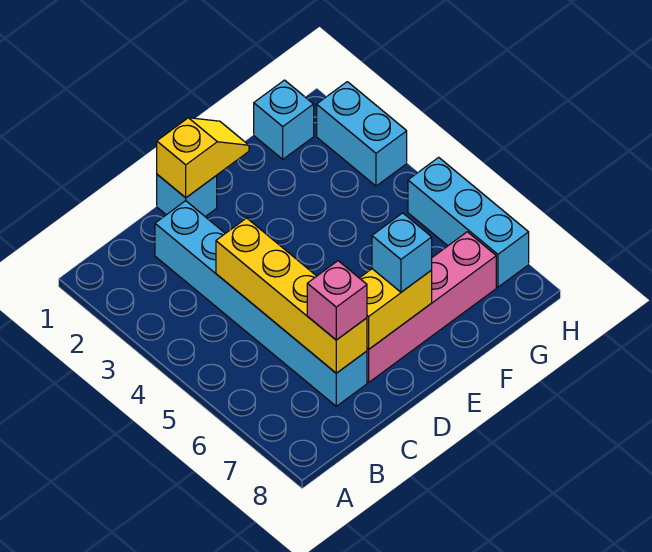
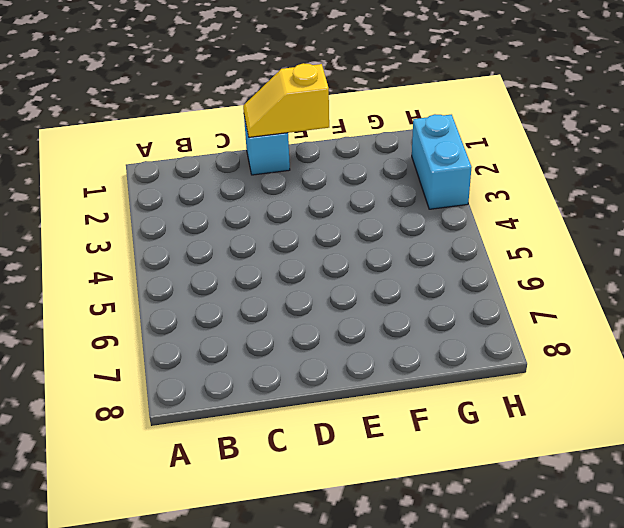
yellow 1x2 slope [243,63,329,137] -> yellow 1x2 slope turned to [157,118,249,198]
none -> cyan 1x6 brick [155,201,367,406]
none -> pink 1x4 brick [367,232,496,382]

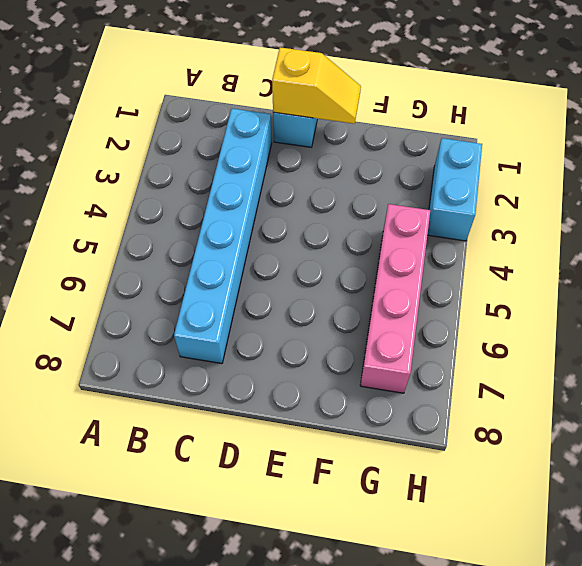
pink 1x4 brick [360,204,430,393] -> pink 1x4 brick turned to [367,232,496,382]
none -> cyan 1x1 brick [254,80,314,159]
none -> cyan 1x3 brick [408,157,529,287]

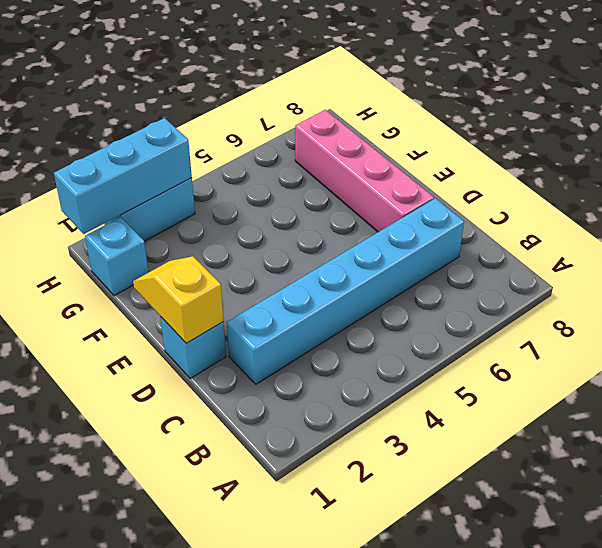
cyan 1x3 brick [54,118,192,234] -> cyan 1x3 brick moved to [408,157,529,287]
none -> yellow 1x4 brick [216,218,367,373]
none -> yellow 1x2 brick [360,269,432,349]

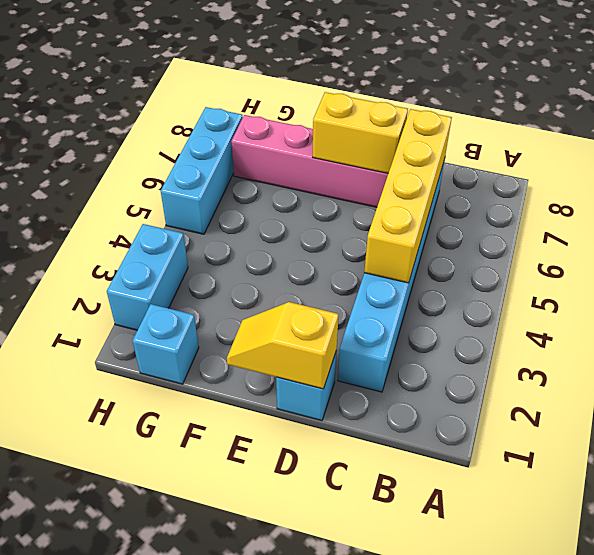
none -> pink 1x1 brick [307,261,367,340]
none -> cyan 1x1 brick [372,213,432,292]

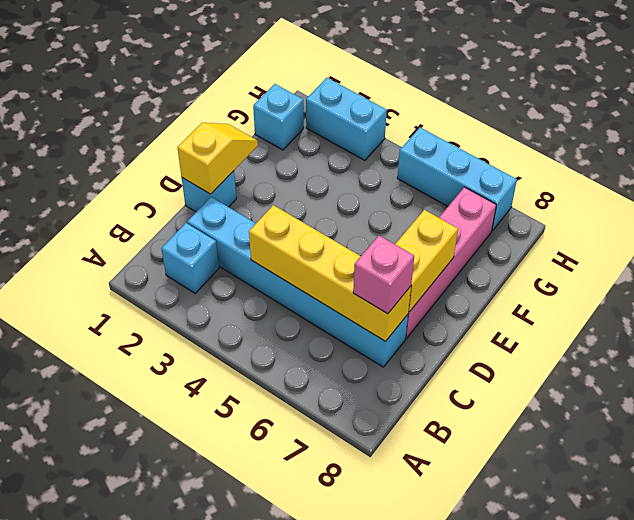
cyan 1x1 brick [161,223,219,293] -> cyan 1x1 brick moved to [372,213,432,292]

